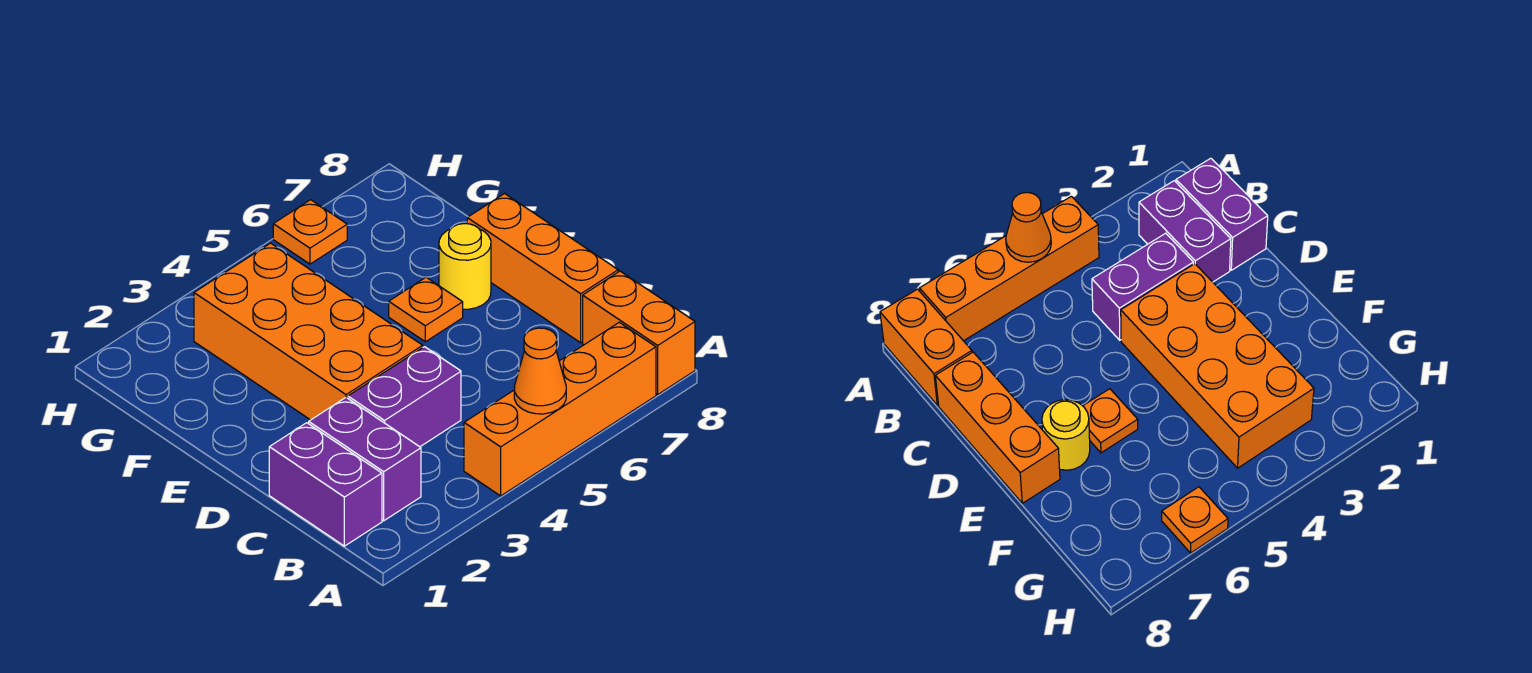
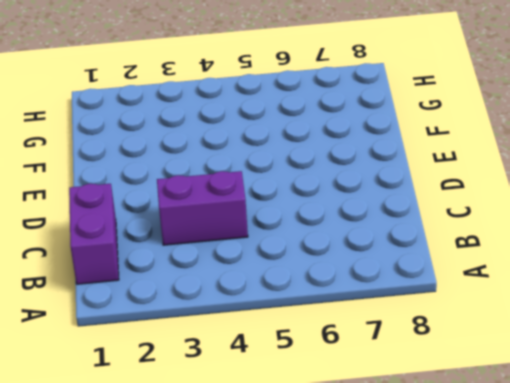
none -> orange 1x4 brick [464,322,656,496]
none -> orange 1x2 brick [583,271,695,394]

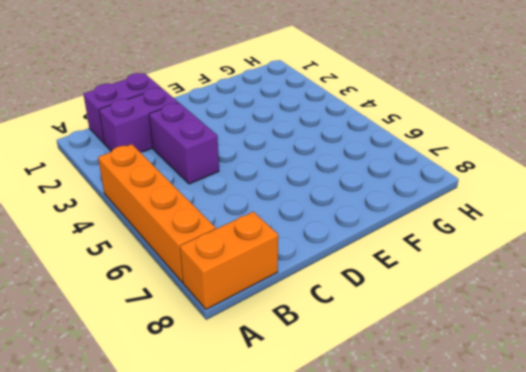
none -> orange 1x3 brick [467,194,618,343]
none -> orange 2x4 brick [194,243,423,420]

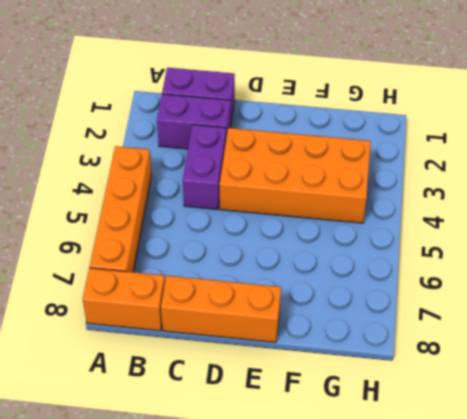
none -> orange 1x1 plate [389,277,463,342]
none -> yellow 1x1 round brick [439,224,491,309]

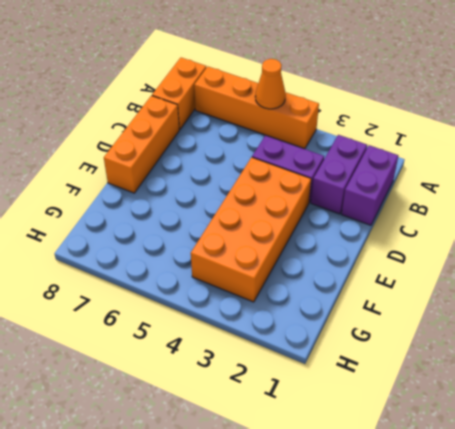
none -> orange 1x1 plate [389,277,463,342]
none -> yellow 1x1 round brick [439,224,491,309]

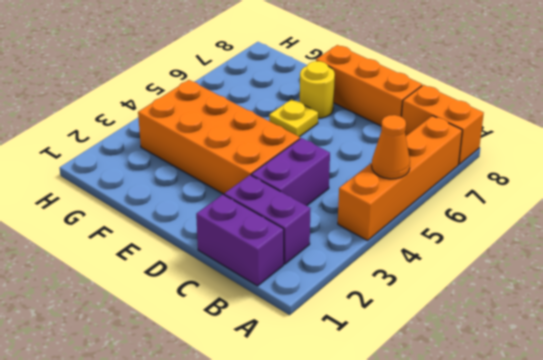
yellow 1x1 plate [269,99,318,137] -> orange 1x1 plate [389,277,463,342]
none -> orange 1x1 plate [273,200,347,264]

